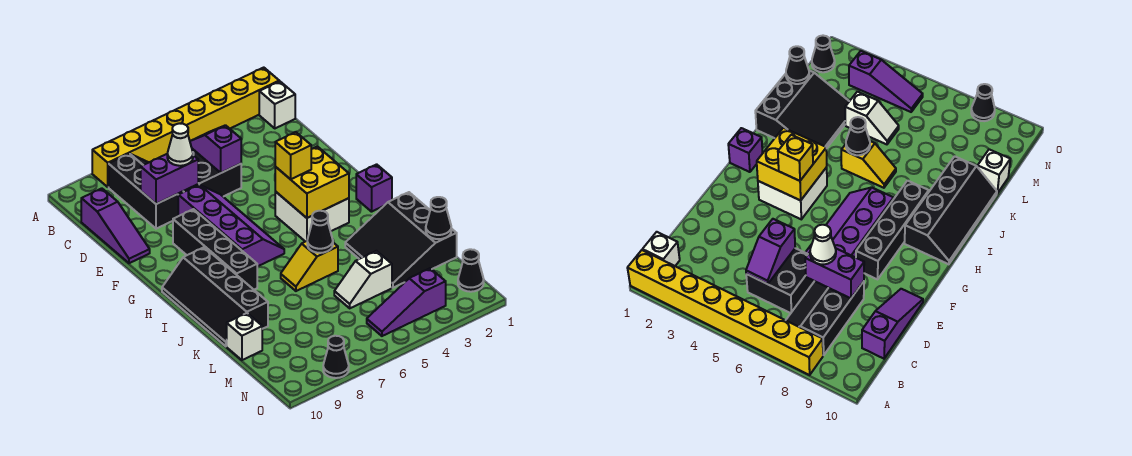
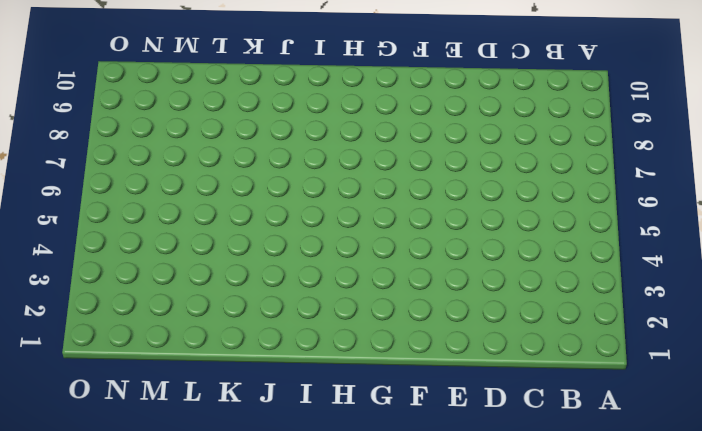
none -> yellow 1x8 brick [92,68,279,187]
none -> white 1x1 brick [259,81,295,128]
none -> black 2x3 slope [109,154,183,229]

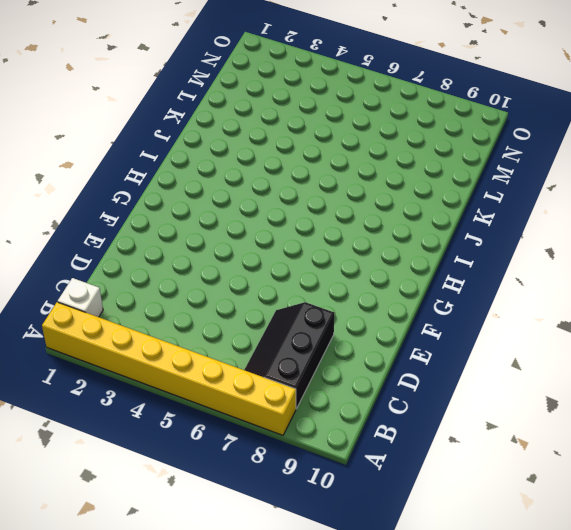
none -> black 2x2 brick [183,149,241,197]
none -> purple 1x3 slope [81,188,150,263]
none -> purple 2x4 slope [178,185,284,267]

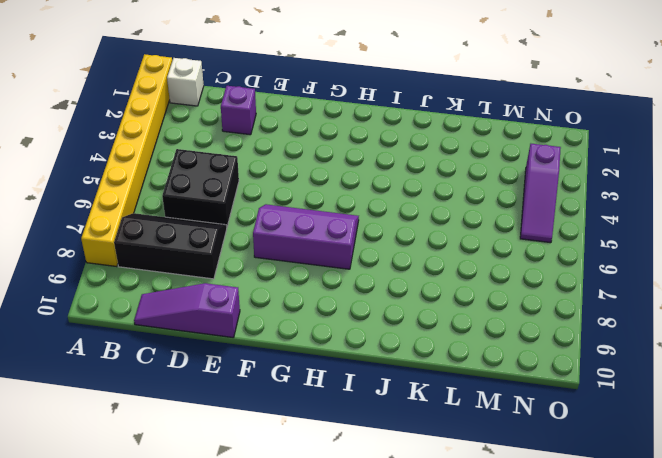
purple 1x3 slope [134,283,240,338] -> purple 1x3 slope turned to [81,188,150,263]
purple 1x1 brick [221,86,256,135] -> purple 1x1 brick moved to [356,164,392,212]
purple 2x3 slope [253,204,359,269] -> purple 2x4 slope [178,185,284,267]
none -> black 1x4 brick [173,209,257,290]
none -> white 2x2 brick [275,191,349,242]
none -> black 2x4 slope [162,247,268,346]

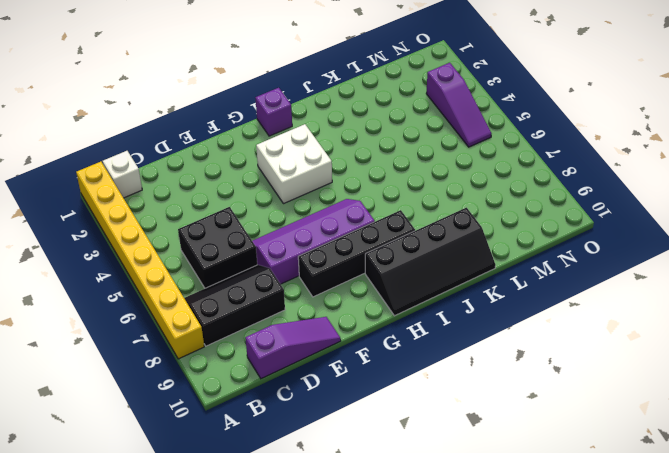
none -> black 3x3 slope [345,192,457,288]
none -> yellow 1x2 slope [281,241,338,291]
none -> white 1x2 slope [334,251,392,308]

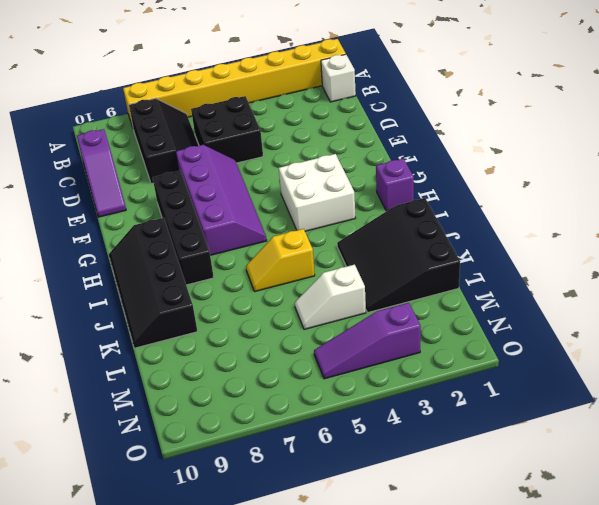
none -> white 1x1 brick [227,313,262,360]
none -> black 1x1 cone [458,249,484,292]
none -> black 1x1 cone [323,336,349,378]

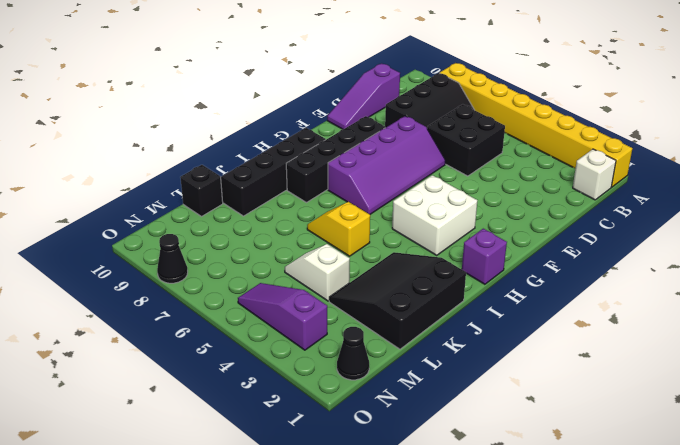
black 1x1 brick [180,165,223,216] -> white 1x1 brick [227,313,262,360]
none -> purple 1x2 slope [190,125,241,173]
none -> purple 1x2 brick [141,154,198,204]
none -> yellow 2x2 brick [275,146,349,218]

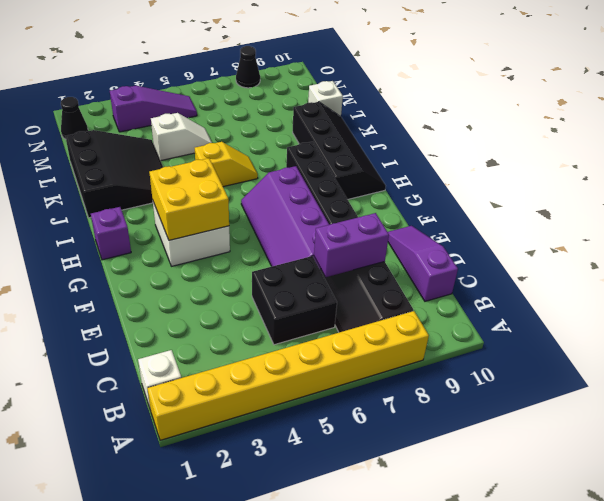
none -> purple 1x2 slope [190,125,241,173]
none -> black 1x1 cone [307,211,333,253]
none -> black 1x1 cone [426,197,451,239]

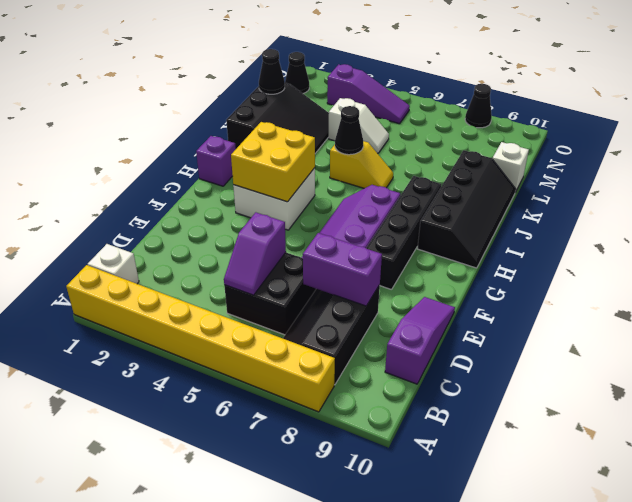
none -> white 1x1 cone [167,123,193,166]
none -> yellow 1x1 brick [275,132,311,179]

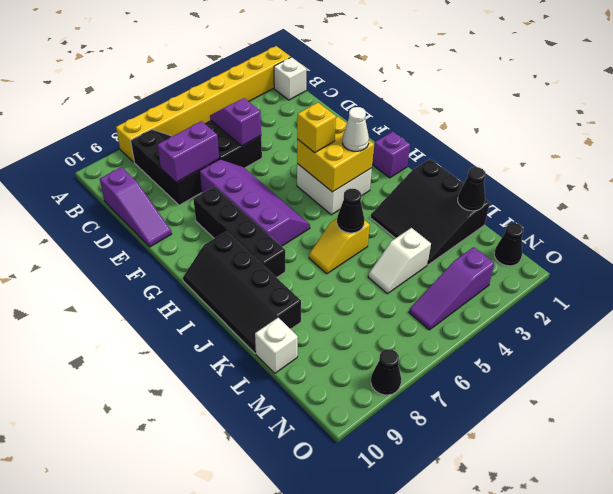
white 1x1 cone [342,107,369,151] -> white 1x1 cone moved to [167,123,193,166]

